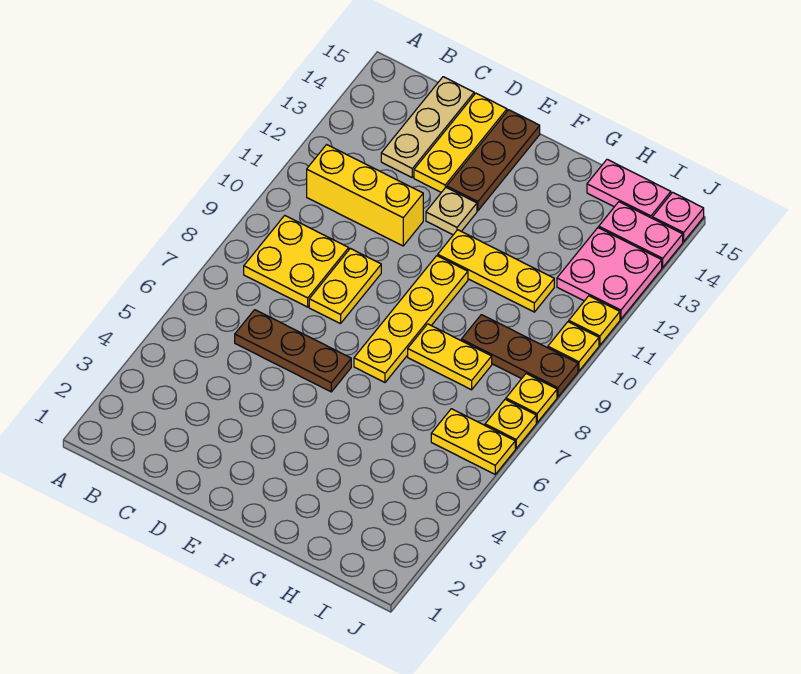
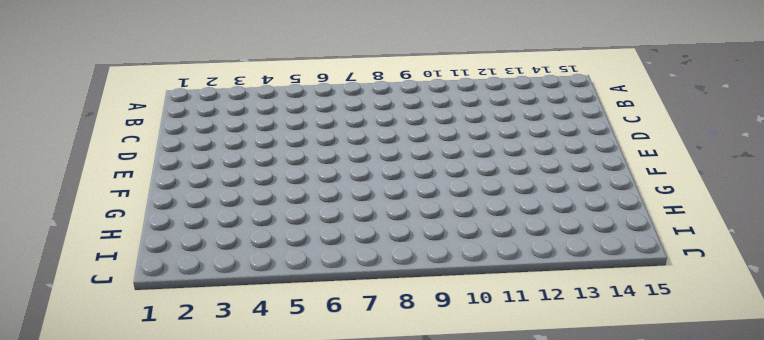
none -> yellow 2x2 plate [244,216,349,307]
none -> yellow 1x3 brick [307,145,423,246]
none -> brown 1x3 plate [235,310,351,392]

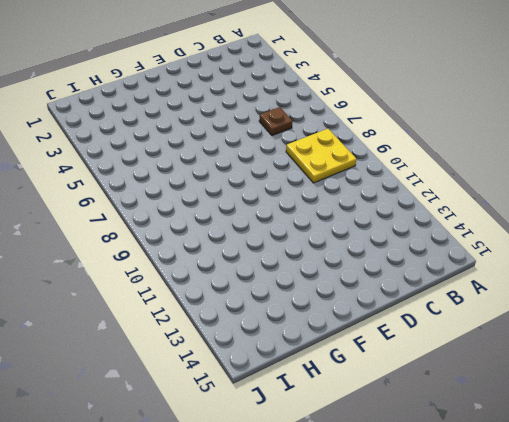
brown 1x1 plate [259,107,293,136] -> brown 1x3 plate [235,310,351,392]
none -> yellow 1x3 brick [307,145,423,246]
none -> tan 1x3 plate [381,77,474,177]
none -> yellow 1x2 plate [309,248,381,324]

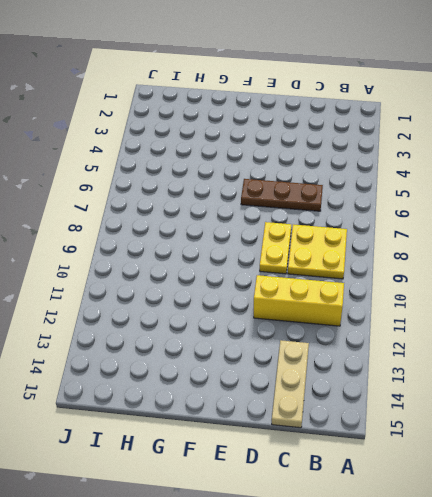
none -> yellow 1x3 plate [414,93,507,192]
none -> tan 1x1 plate [426,187,477,235]
none -> brown 1x3 plate [447,110,540,211]

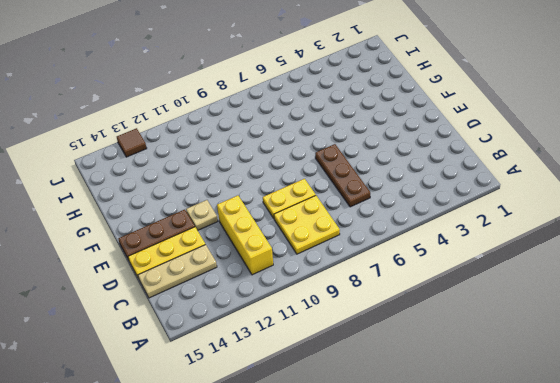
brown 1x1 tile [117,128,147,157] -> pink 2x2 plate [557,228,662,319]
none -> yellow 1x4 plate [354,256,468,382]
none -> yellow 1x3 plate [438,230,554,312]
none -> yellow 1x2 plate [408,324,492,390]

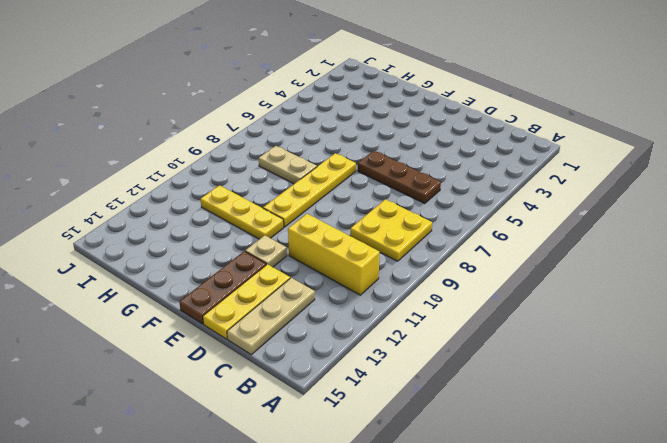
tan 1x2 plate [259,146,317,184] -> yellow 1x2 plate [408,324,492,390]
none -> yellow 1x2 plate [309,248,381,324]
none -> brown 1x3 plate [461,315,578,397]
none -> pink 1x2 plate [587,159,671,218]

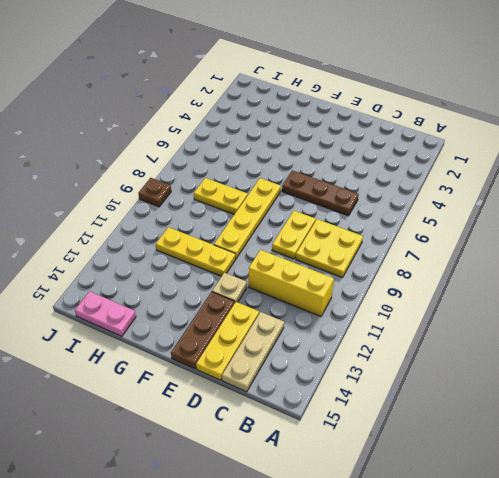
brown 1x1 plate [138,178,171,207] -> brown 1x3 plate [461,315,578,397]
none -> yellow 1x2 plate [431,409,515,474]
none -> pink 2x2 plate [557,228,662,319]
none -> pink 1x2 plate [599,202,683,267]

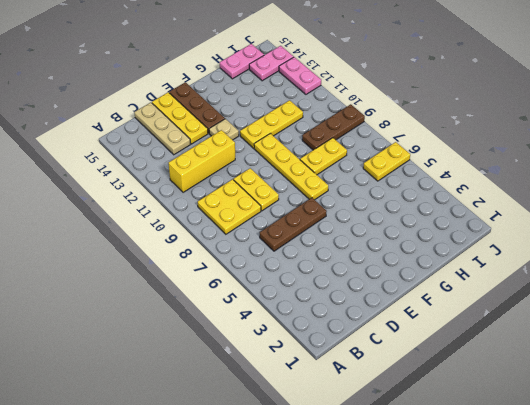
pink 1x2 plate [279,57,321,94] -> pink 2x2 plate [557,228,662,319]
none -> yellow 1x1 plate [485,399,536,448]
none -> yellow 1x1 plate [506,374,557,423]
none -> yellow 1x1 plate [548,322,599,371]

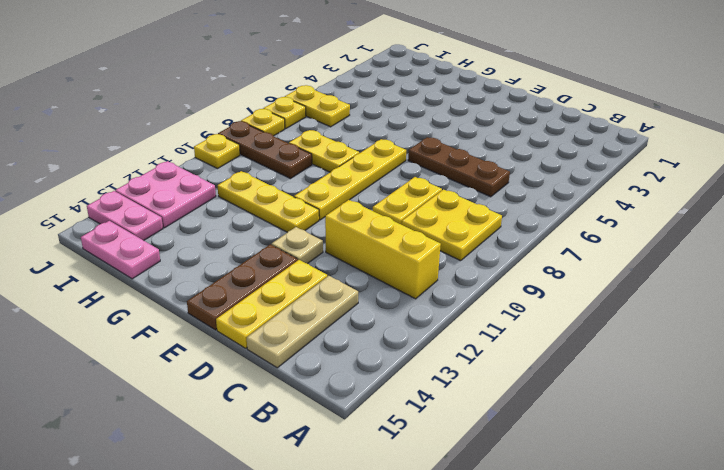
none -> yellow 1x1 plate [569,296,620,345]
none -> pink 1x1 plate [653,192,704,242]

